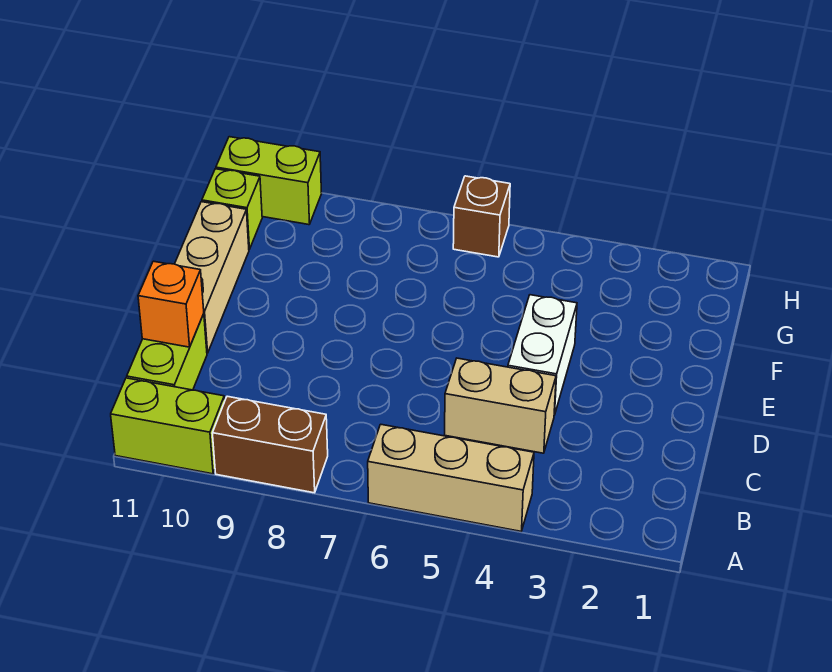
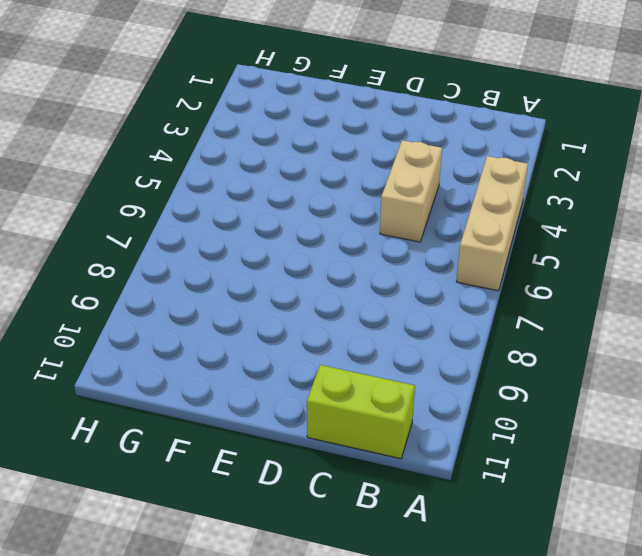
none -> brown 1x2 brick [212,396,328,493]
none -> lime 1x2 brick [111,378,225,474]

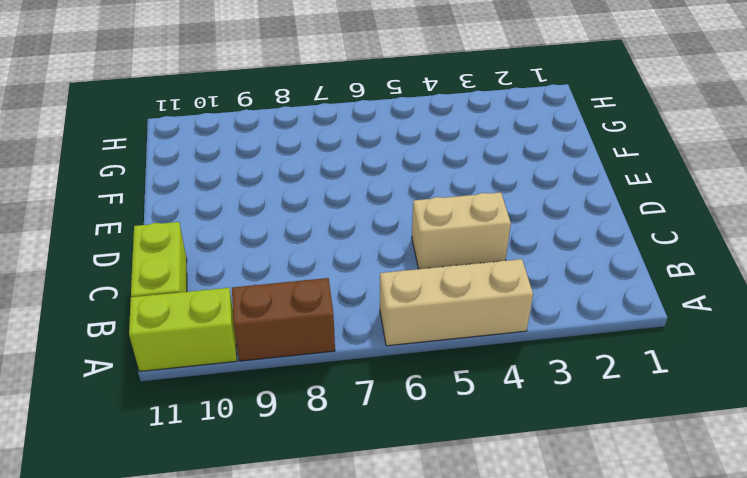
none -> white 1x2 brick [508,295,577,415]
none -> tan 1x3 brick [175,202,249,353]

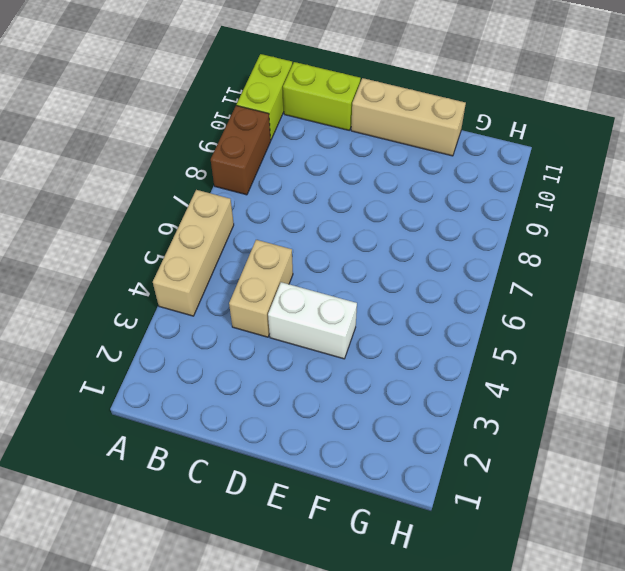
none -> lime 1x1 brick [202,169,262,249]
none -> brown 1x1 brick [453,176,510,257]

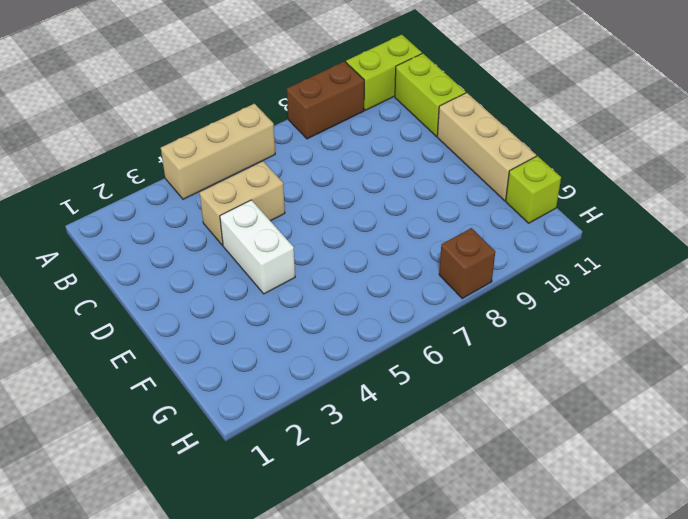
brown 1x1 brick [439,228,495,298] -> brown 1x1 brick moved to [453,176,510,257]
none -> lime 1x2 brick [216,137,322,225]
none -> orange 1x1 brick [138,261,204,347]

